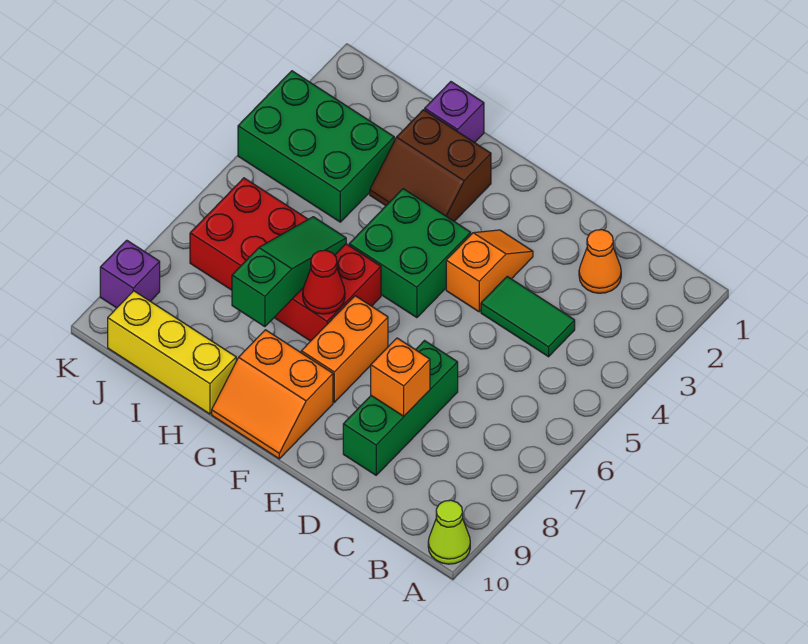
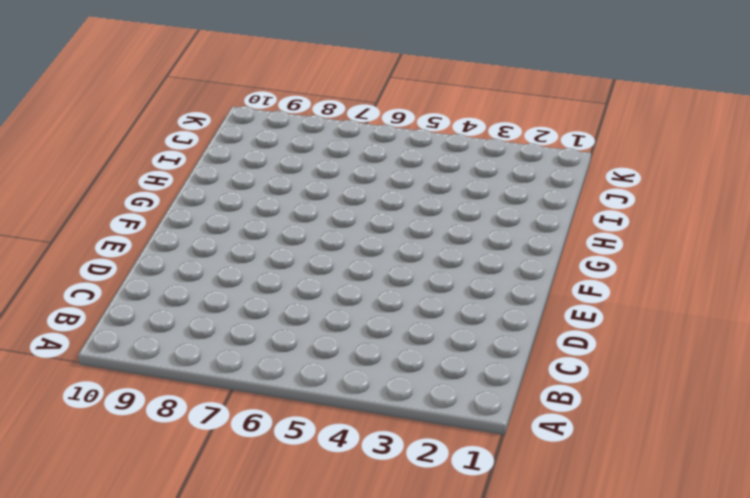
none -> lime 1x1 cone [428,500,470,564]
none -> orange 1x1 cone [579,230,621,293]
none -> green 1x2 tile [481,277,575,357]

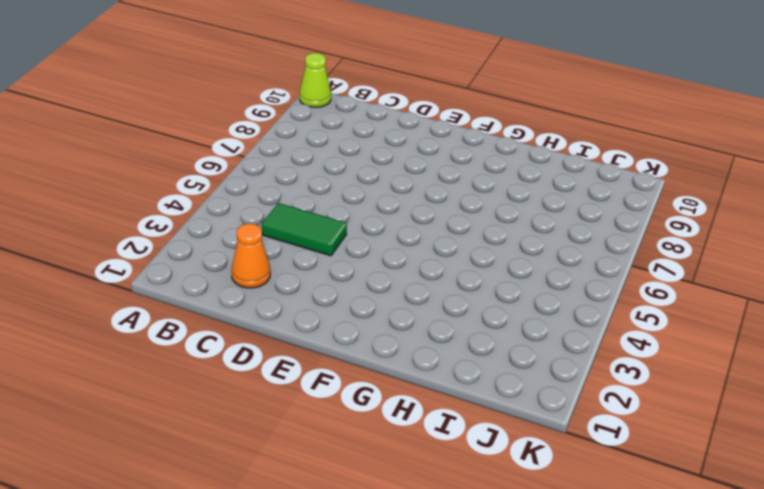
none -> green 1x3 brick [343,341,458,475]
none -> orange 1x2 slope [446,230,533,312]
none -> green 2x2 brick [349,189,471,318]

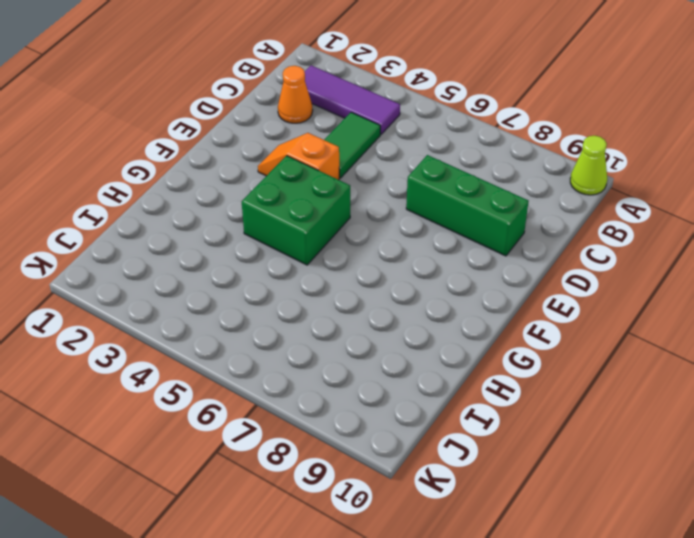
purple 1x3 tile [305,65,400,134] -> none
none -> orange 1x2 brick [301,296,388,402]
none -> orange 2x2 slope [212,330,333,459]
none -> brown 2x2 slope [370,110,491,221]

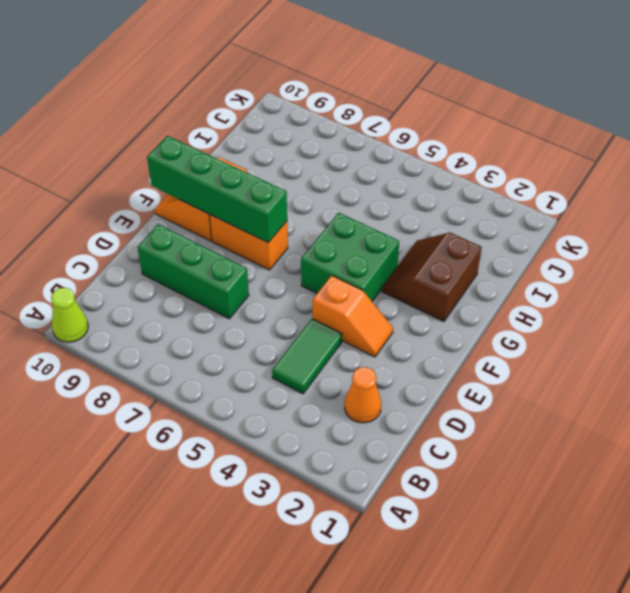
green 1x4 brick [147,136,287,243] -> none
none -> red 2x4 brick [190,178,381,341]
none -> purple 1x1 brick [425,82,484,143]
none -> yellow 1x3 brick [108,291,236,414]

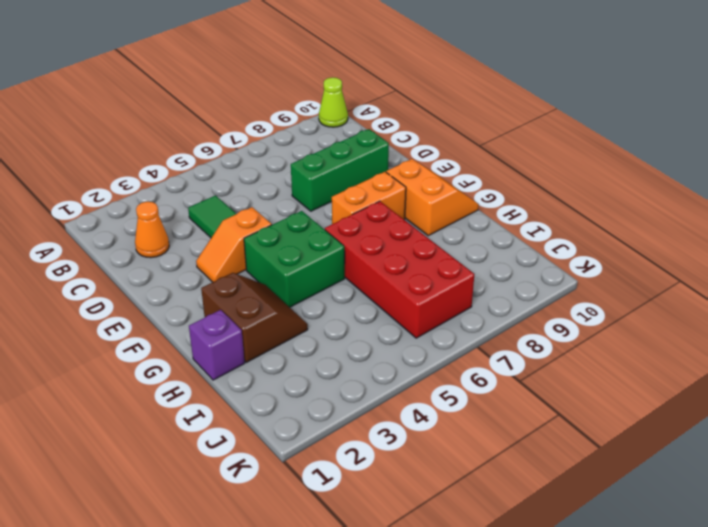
none -> yellow 1x3 brick [108,291,236,414]
none -> green 2x3 brick [238,71,394,222]
none -> purple 1x1 brick [100,240,160,308]

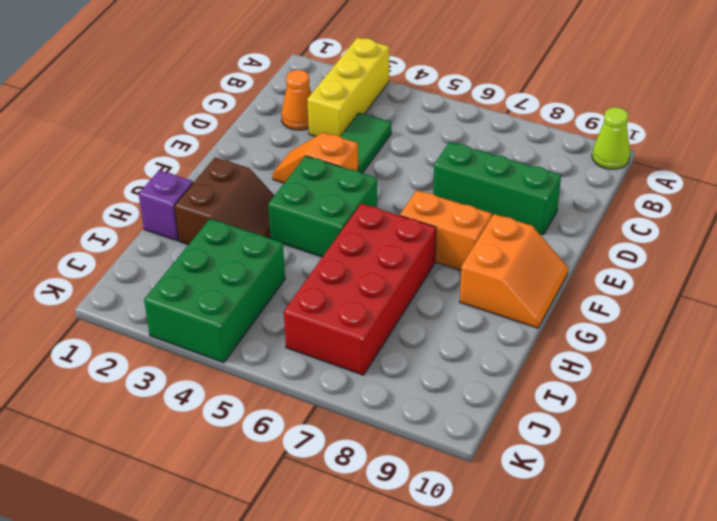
yellow 1x3 brick [307,38,389,137] -> yellow 1x3 brick moved to [108,291,236,414]
none -> purple 1x1 brick [100,240,160,308]
none -> orange 1x1 brick [371,338,430,416]
none -> red 1x1 cone [303,250,345,314]

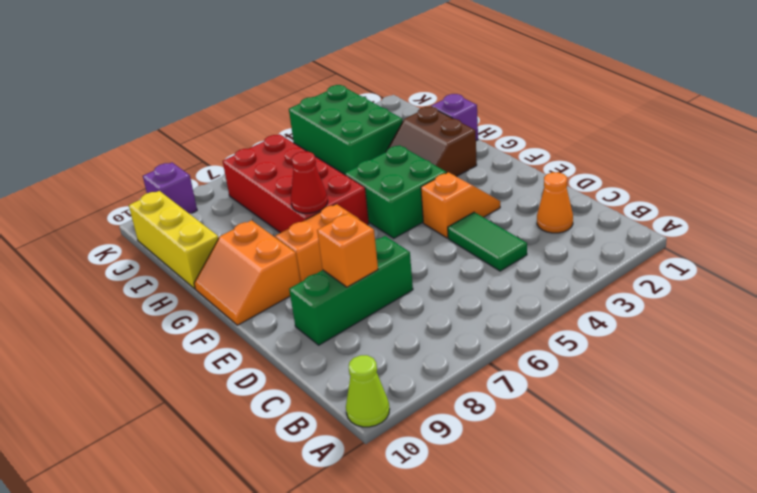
none -> green 1x3 slope [232,217,346,327]

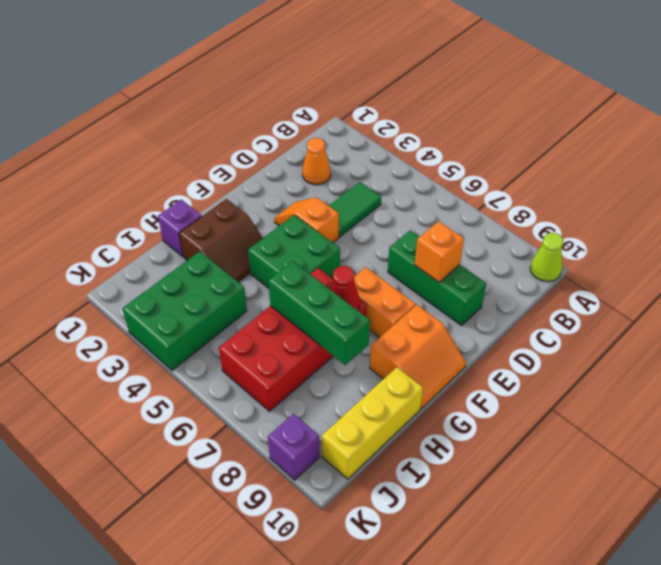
green 1x3 brick [268,261,370,365] -> green 1x3 slope [232,217,346,327]

